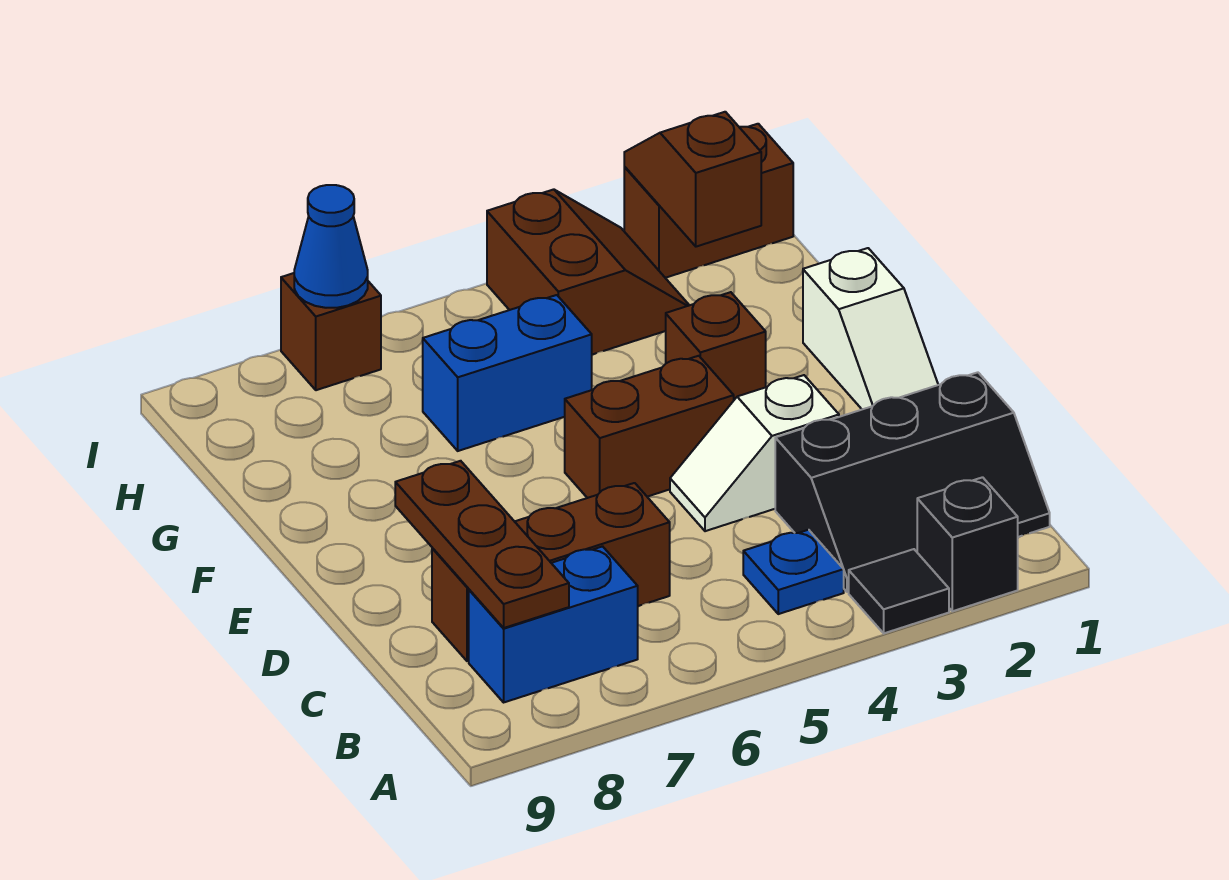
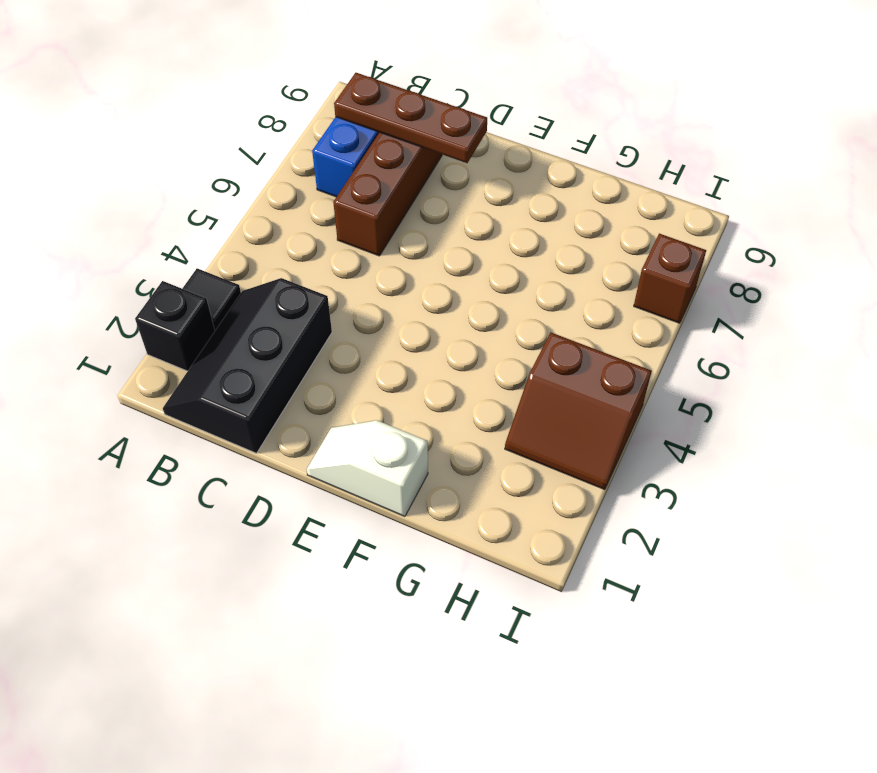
none -> blue 1x1 plate [743,530,844,614]
none -> white 1x2 slope [670,375,839,531]
none -> brown 1x2 brick [565,356,734,498]

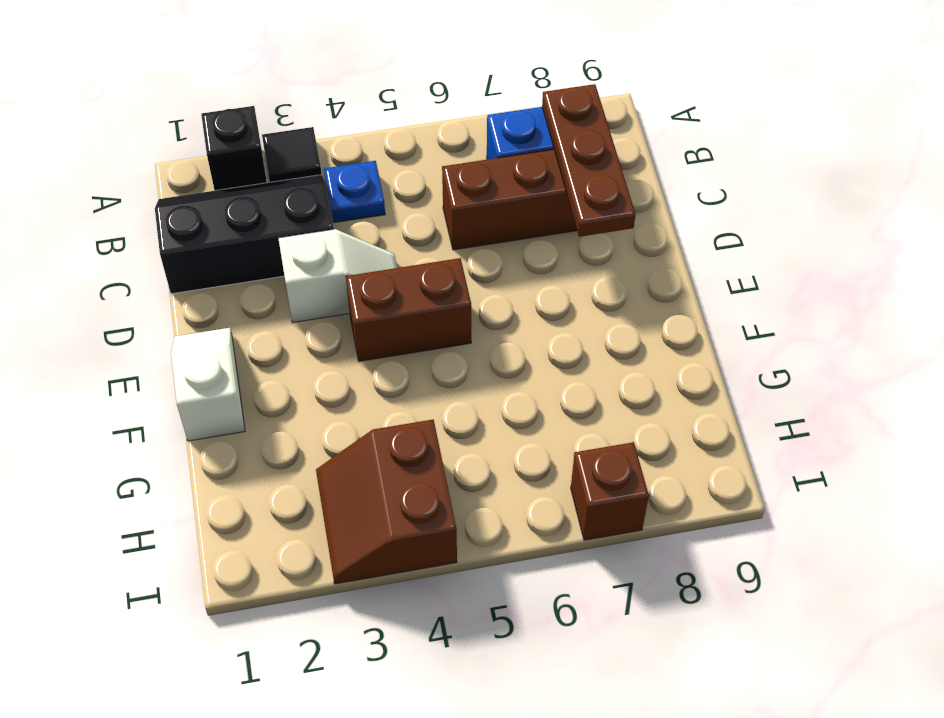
none -> brown 1x1 brick [666,292,766,400]
none -> blue 1x2 brick [423,295,592,451]
none -> brown 1x2 brick [624,124,793,278]

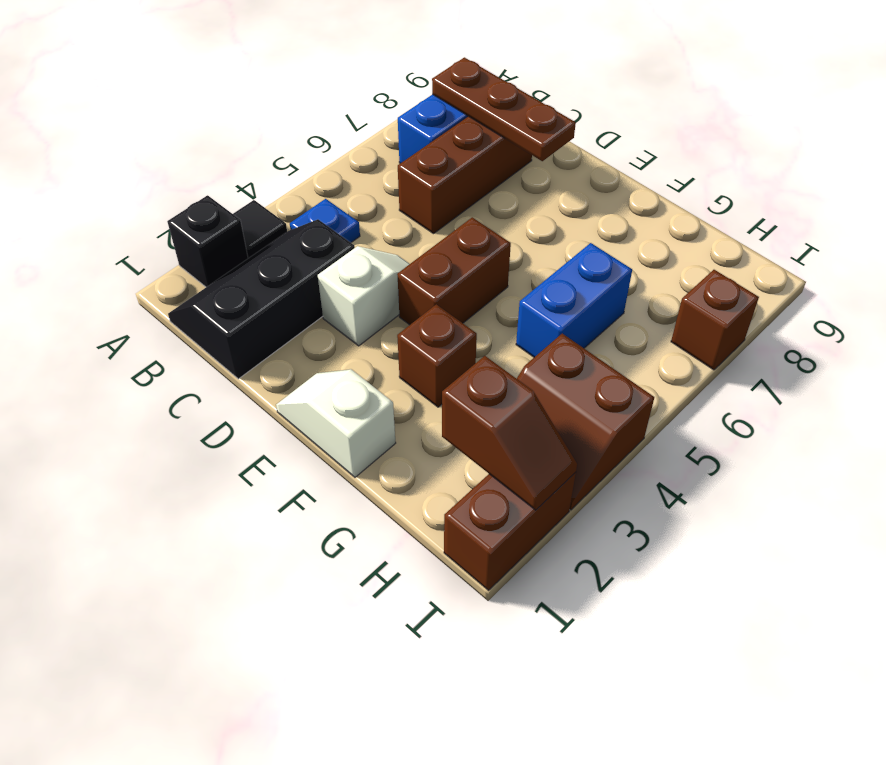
none -> blue 1x1 cone [294,185,368,308]

